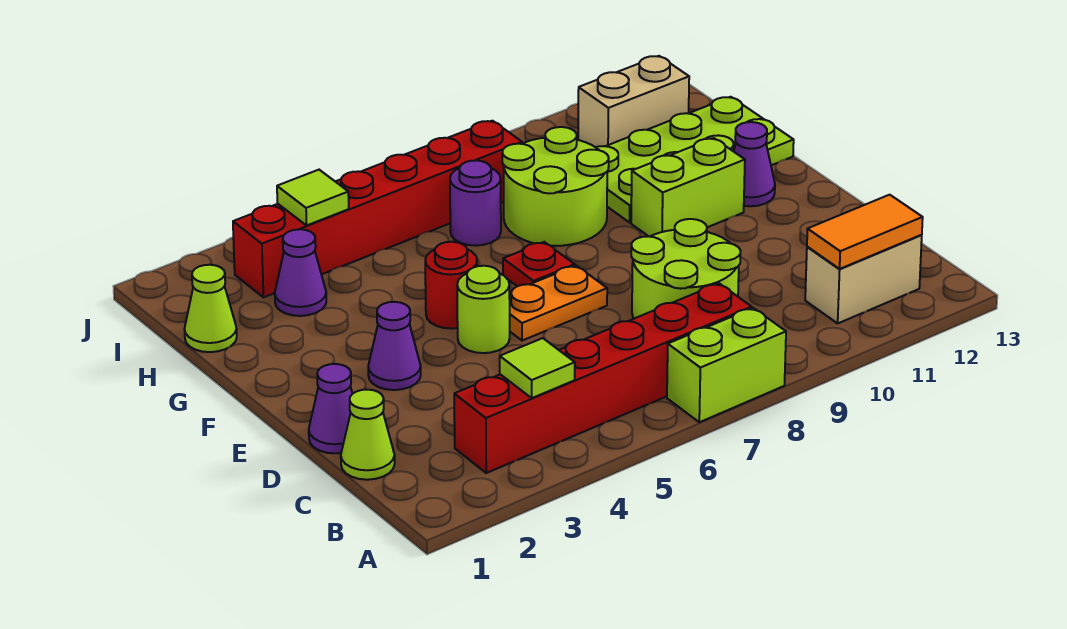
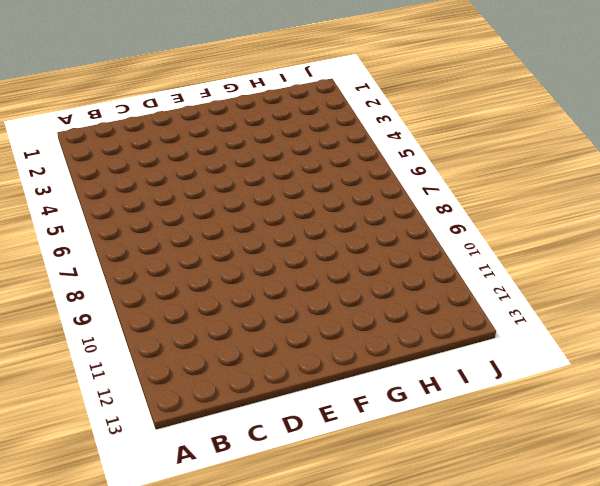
none -> lime 1x2 brick [667,308,786,422]
none -> red 1x6 brick [454,284,752,473]
none -> tan 1x2 brick [805,235,922,323]

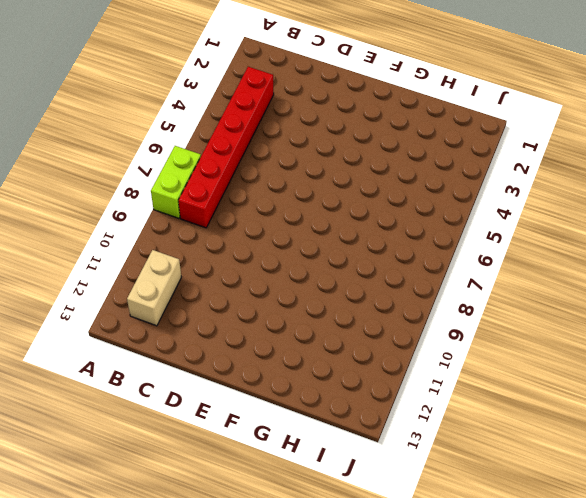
none -> lime 1x1 cone [341,390,395,480]
none -> lime 2x2 round brick [631,219,741,319]
none -> purple 1x1 cone [309,364,352,453]

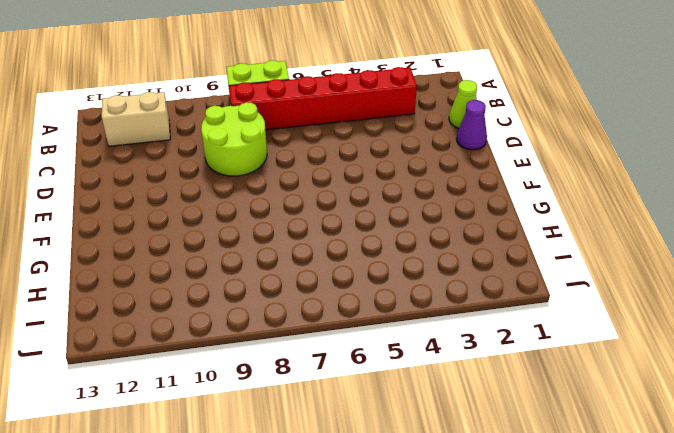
none -> purple 1x1 cone [368,302,421,390]
none -> lime 1x1 round brick [457,266,510,353]
none -> orange 1x2 plate [509,266,607,341]

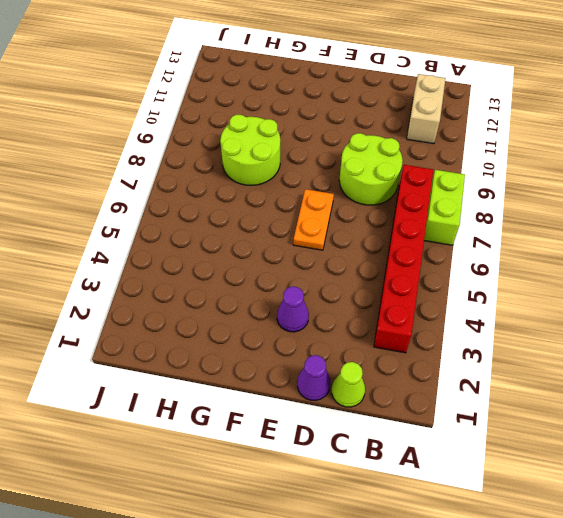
none -> lime 1x1 round brick [457,266,510,353]
none -> red 1x1 round brick [425,242,477,329]
none -> red 1x1 plate [503,242,575,286]

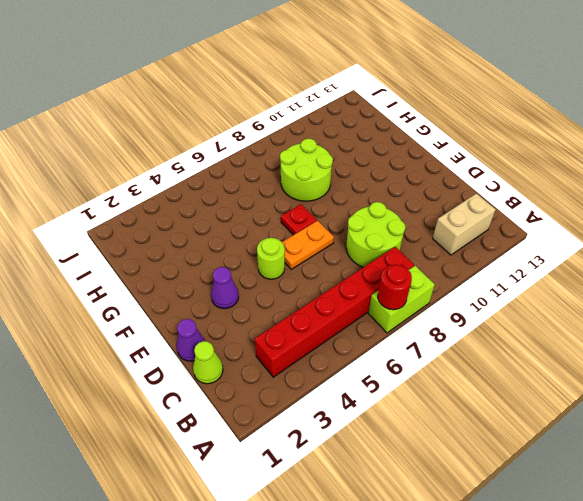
red 1x1 round brick [378,265,412,310] -> red 1x1 round brick moved to [425,242,477,329]
none -> lime 1x2 brick [631,138,745,237]
none -> purple 1x1 cone [734,122,775,206]
none -> lime 2x4 plate [596,97,794,222]

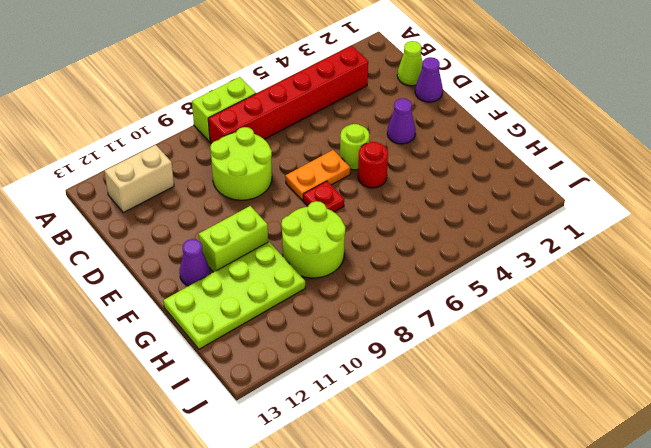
none -> lime 1x1 cone [185,265,237,352]
none -> purple 1x1 cone [275,229,326,316]
none -> purple 1x1 round brick [450,160,501,246]

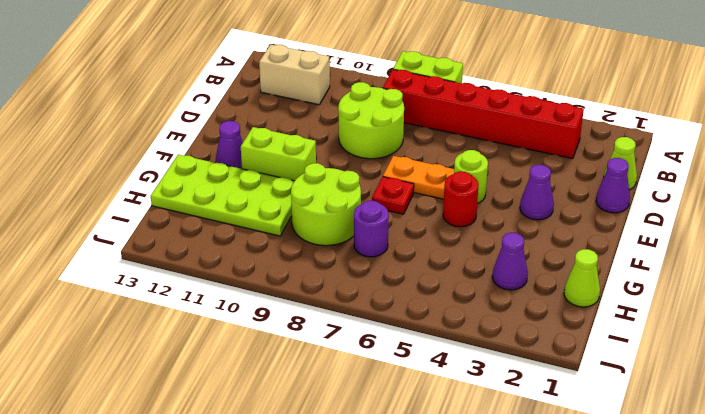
none -> red 1x6 brick [233,121,522,297]
none -> tan 1x2 brick [578,56,689,147]
none -> lime 1x1 tile [500,338,575,398]

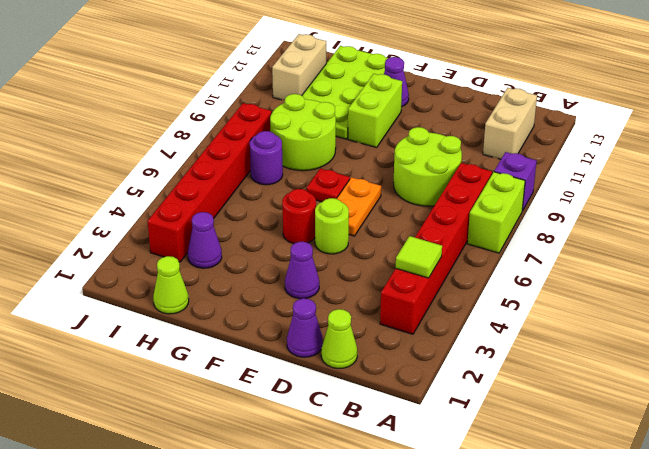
purple 1x1 brick [494,152,537,211] -> none
none -> orange 1x2 tile [807,195,923,269]
none -> lime 1x1 tile [277,170,349,225]

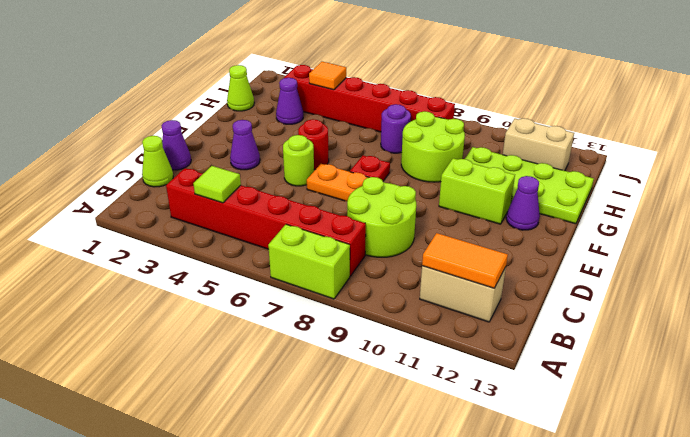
orange 1x1 tile [309,62,346,90] -> lime 1x1 tile [277,170,349,225]

